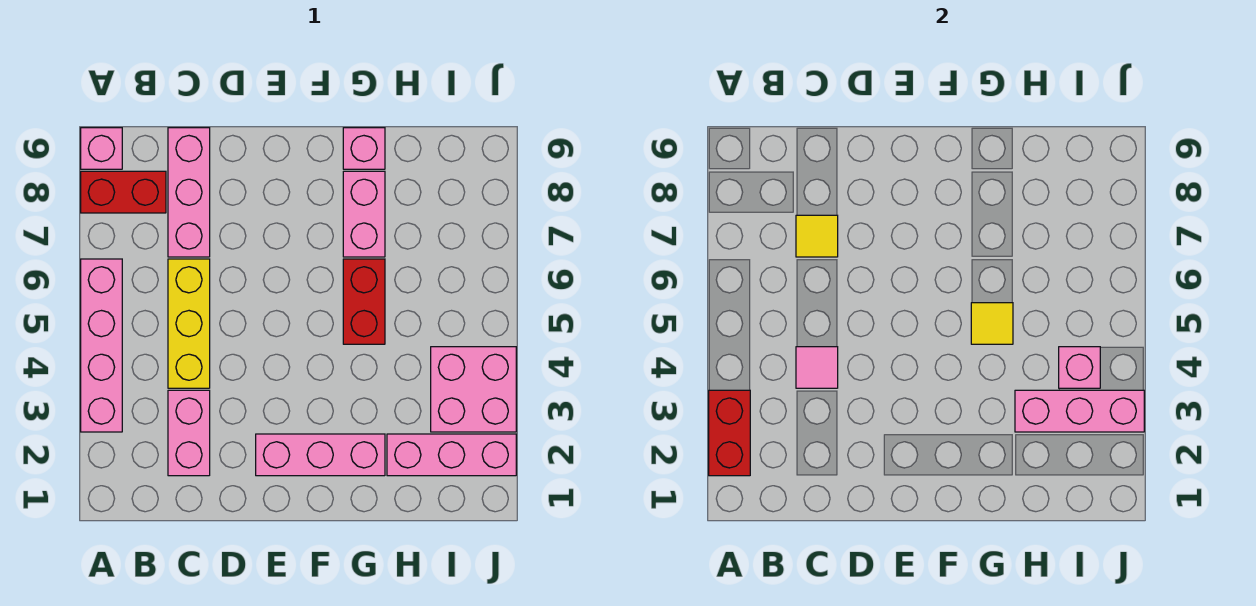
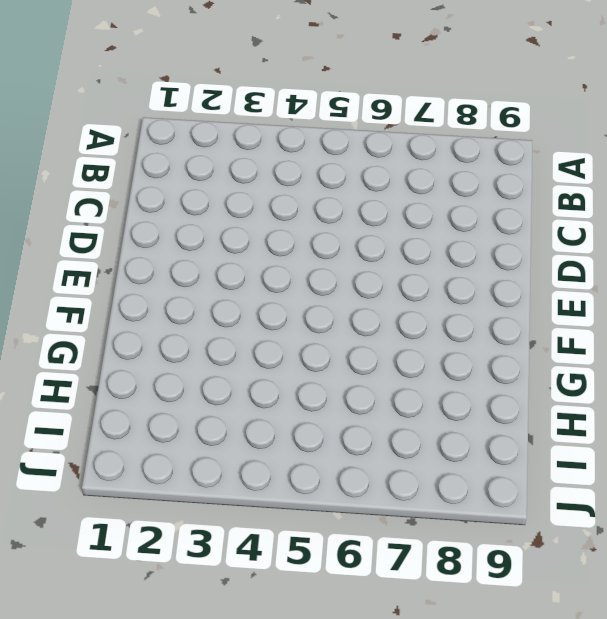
none -> pink 1x4 brick [81,259,122,432]
none -> red 1x2 brick [81,171,166,213]
none -> pink 1x1 brick [81,128,122,169]

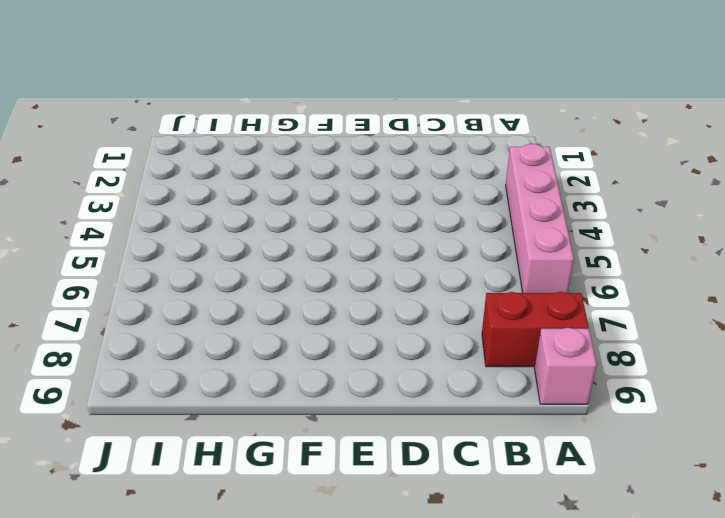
none -> pink 1x2 brick [168,390,210,476]
none -> yellow 1x3 brick [168,259,210,388]
none -> pink 1x3 brick [168,128,210,257]

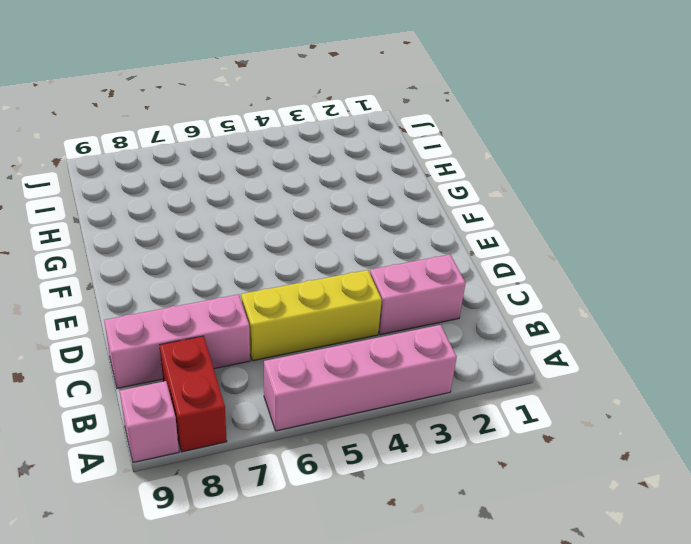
none -> pink 1x3 brick [256,434,385,476]
none -> red 1x2 brick [343,259,385,344]
none -> pink 1x2 brick [343,171,385,257]

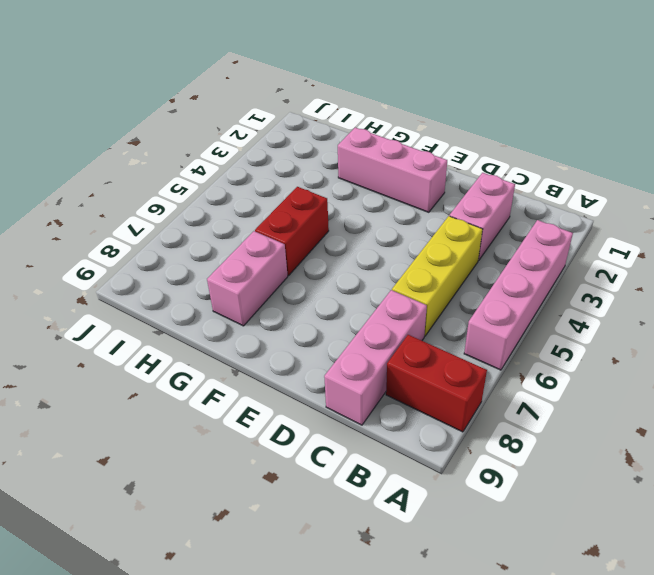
none -> pink 1x1 brick [81,128,122,169]
none -> pink 1x1 brick [343,128,385,169]
none -> pink 1x3 brick [387,434,516,476]

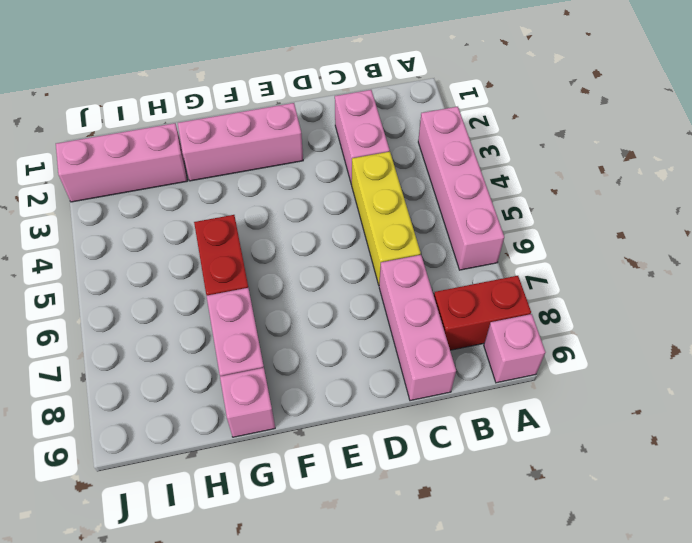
none -> pink 2x2 brick [431,347,516,432]
none -> red 1x2 brick [709,390,750,476]
none -> pink 1x1 tile [796,347,838,388]

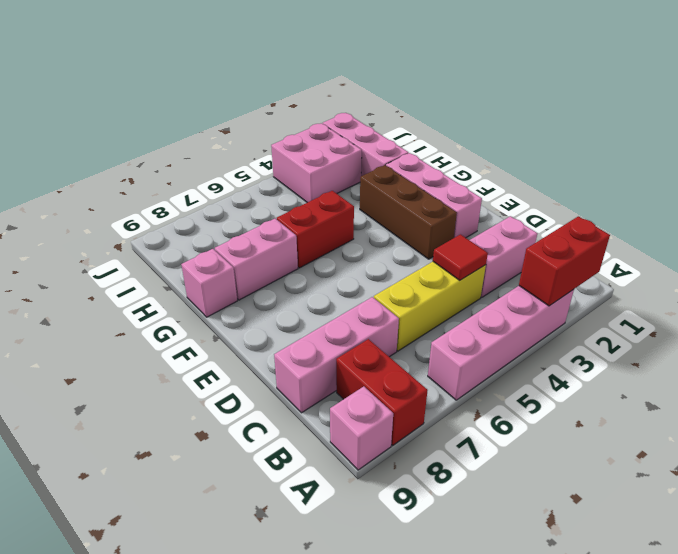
red 1x1 tile [433,234,488,280] -> pink 1x1 tile [796,347,838,388]
brown 1x3 brick [360,165,457,259] -> none
none -> yellow 1x1 tile [796,215,838,257]
none -> yellow 1x1 tile [971,303,1013,344]
none -> pink 1x3 brick [1015,390,1144,432]

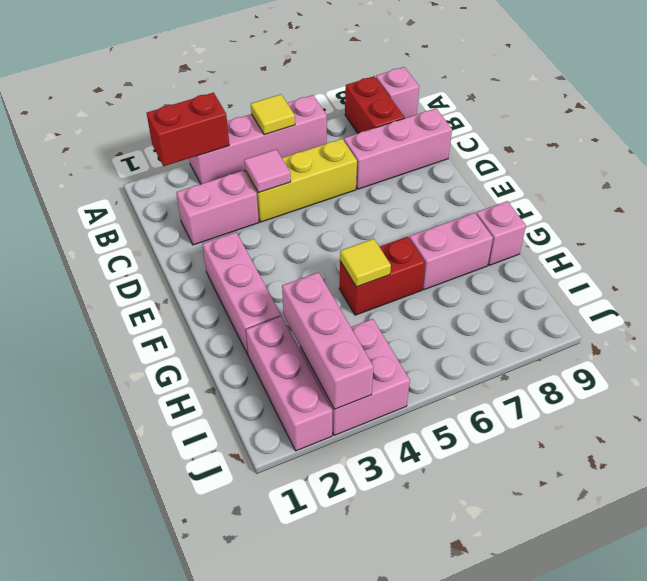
yellow 1x1 tile [251,94,295,135] -> yellow 1x1 tile moved to [796,215,838,257]
none -> pink 1x1 brick [1059,347,1100,388]

